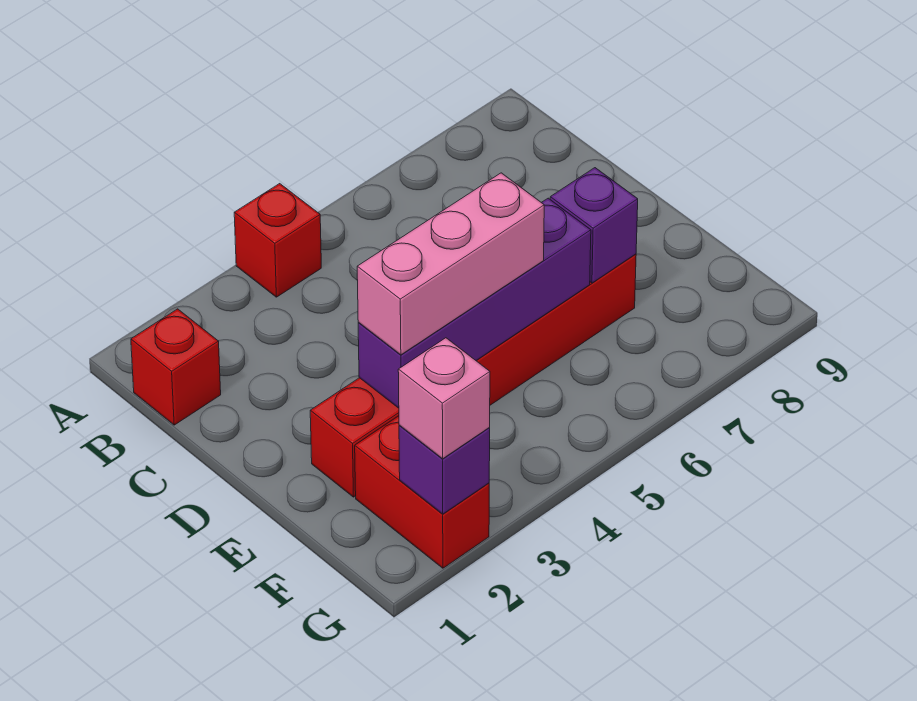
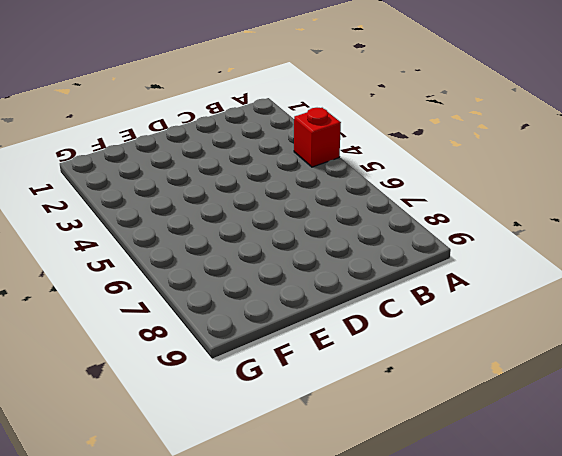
none -> red 1x1 brick [131,309,221,425]
none -> red 1x6 brick [310,254,636,497]

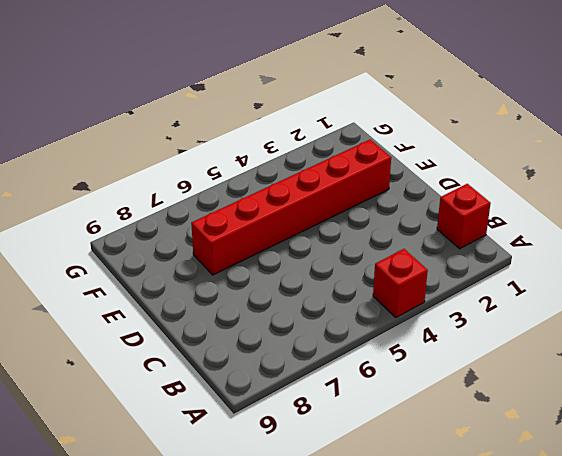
none -> red 1x2 brick [355,416,489,568]
none -> purple 1x4 brick [358,198,591,408]

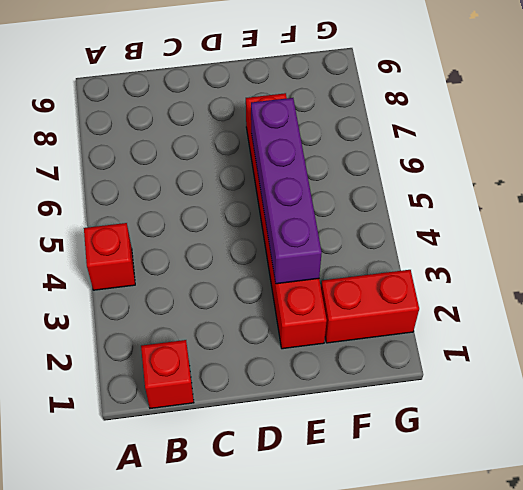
none -> purple 1x1 brick [550,168,638,283]
none -> purple 1x1 brick [399,425,490,514]

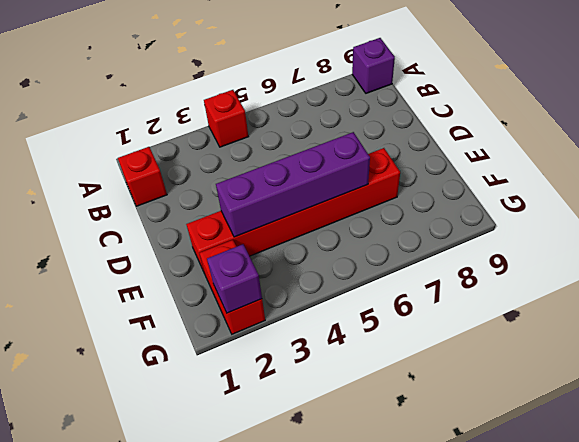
purple 1x1 brick [352,38,395,93] -> purple 1x1 brick moved to [550,168,638,283]
none -> pink 1x3 brick [357,173,544,355]
none -> pink 1x1 brick [398,338,490,459]

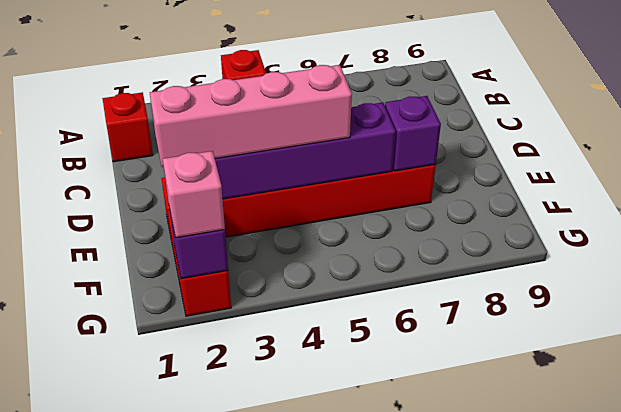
pink 1x4 brick [150,65,352,167] -> pink 1x3 brick [357,173,544,355]

